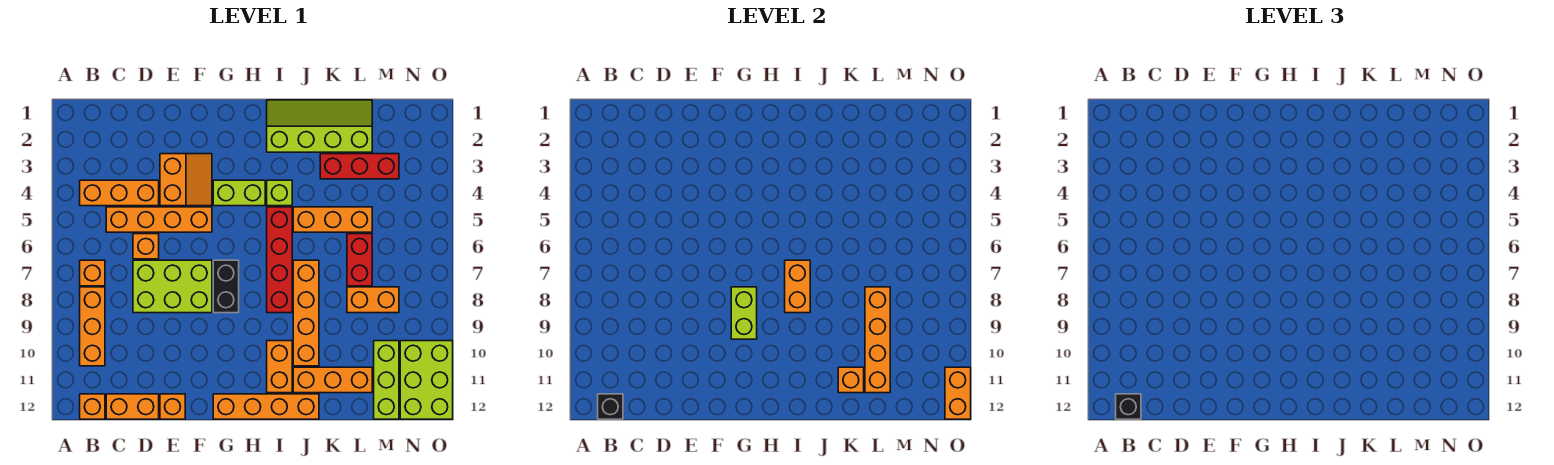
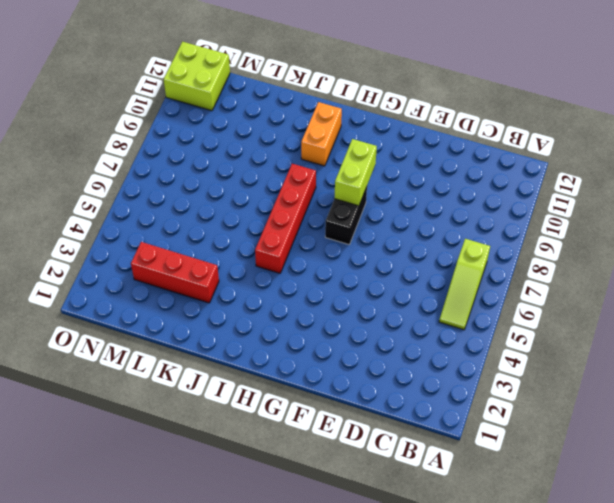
lime 1x3 slope [439,239,490,330] -> orange 1x1 brick [80,260,105,286]
lime 2x2 brick [164,42,230,111] -> lime 2x3 brick [400,341,453,419]
none -> orange 1x3 brick [80,180,159,206]
none -> orange 1x3 brick [80,287,105,366]
none -> orange 1x1 brick [80,394,105,419]
none -> orange 1x4 brick [106,207,212,232]

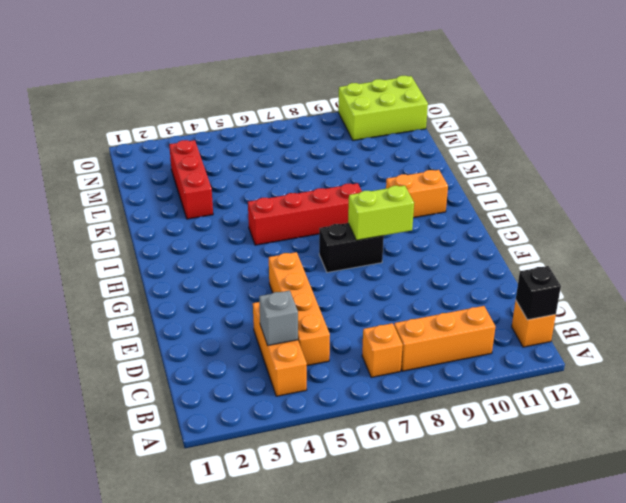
grey 1x1 brick [259,290,298,345] -> none
none -> orange 1x2 brick [106,394,159,419]
none -> orange 1x1 brick [133,234,159,259]
none -> lime 2x3 brick [133,260,212,313]
none -> orange 2x2 slope [160,154,212,206]

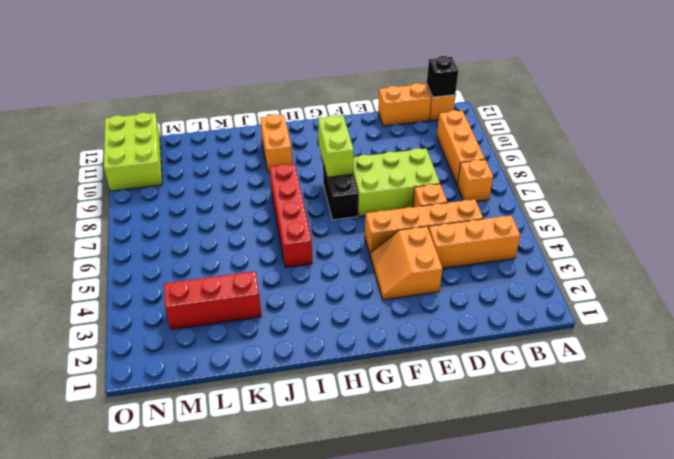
none -> orange 1x1 brick [160,394,185,419]
none -> lime 1x2 brick [213,180,265,206]
none -> orange 1x4 brick [213,394,319,419]
none -> lime 2x4 slope [267,100,372,152]

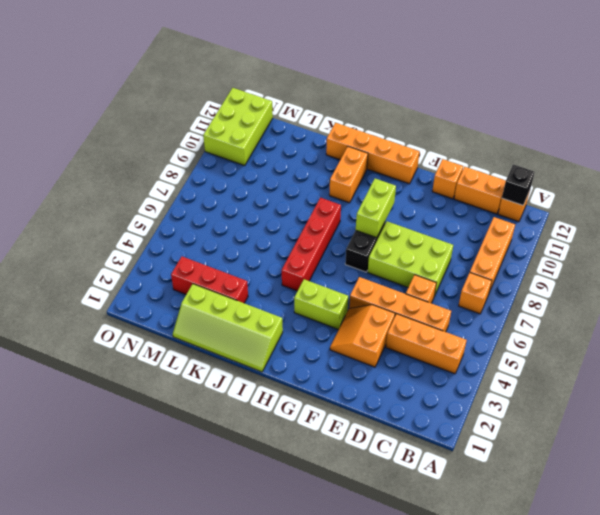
none -> lime 1x1 brick [267,180,292,206]
none -> orange 1x3 brick [293,207,372,232]
none -> orange 1x4 brick [293,260,319,366]
none -> orange 1x3 brick [293,367,372,393]

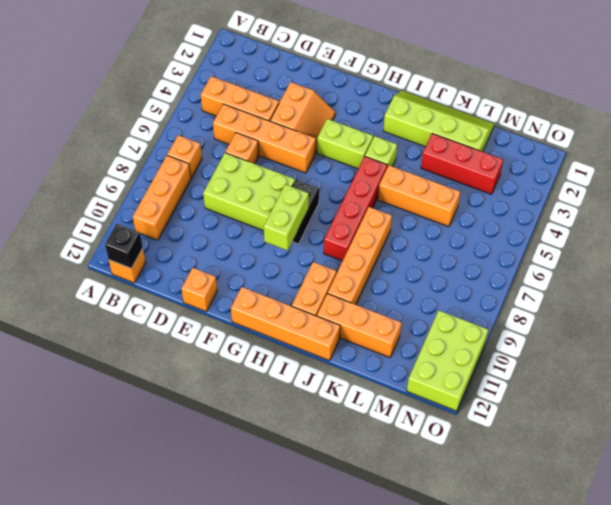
none -> orange 1x2 brick [106,394,159,419]
none -> red 1x2 brick [347,234,372,286]
none -> orange 1x2 brick [347,287,399,313]
none -> lime 1x3 brick [374,341,399,419]

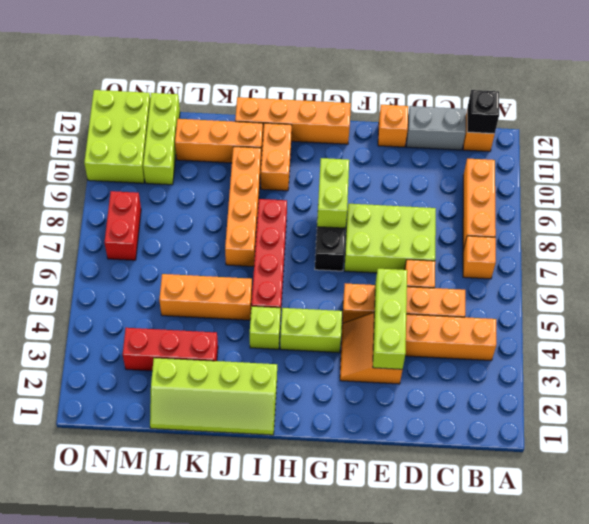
grey 1x2 brick [406,106,466,150] -> orange 1x2 brick [106,394,159,419]
lime 1x3 brick [373,269,407,369] -> none
red 1x2 brick [104,191,141,260] -> red 1x2 brick moved to [347,234,372,286]
none -> orange 1x2 brick [347,287,399,313]
none -> orange 1x2 brick [785,260,810,313]
none -> orange 1x1 brick [838,367,864,393]
none -> orange 1x4 brick [865,287,890,393]

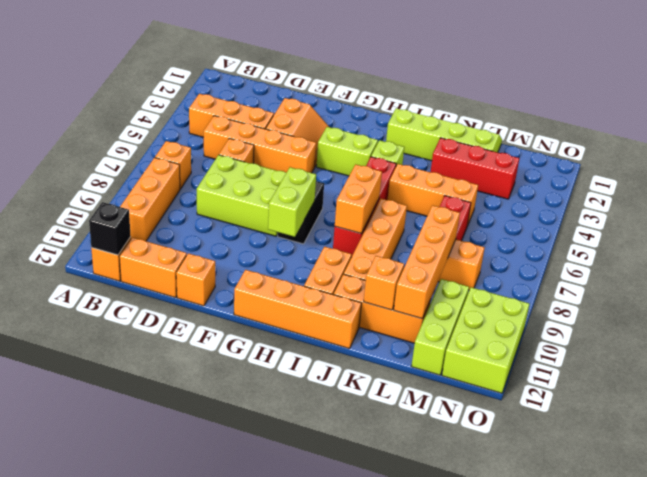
none -> orange 1x2 brick [945,367,971,419]
none -> black 1x1 brick [1116,394,1141,419]

